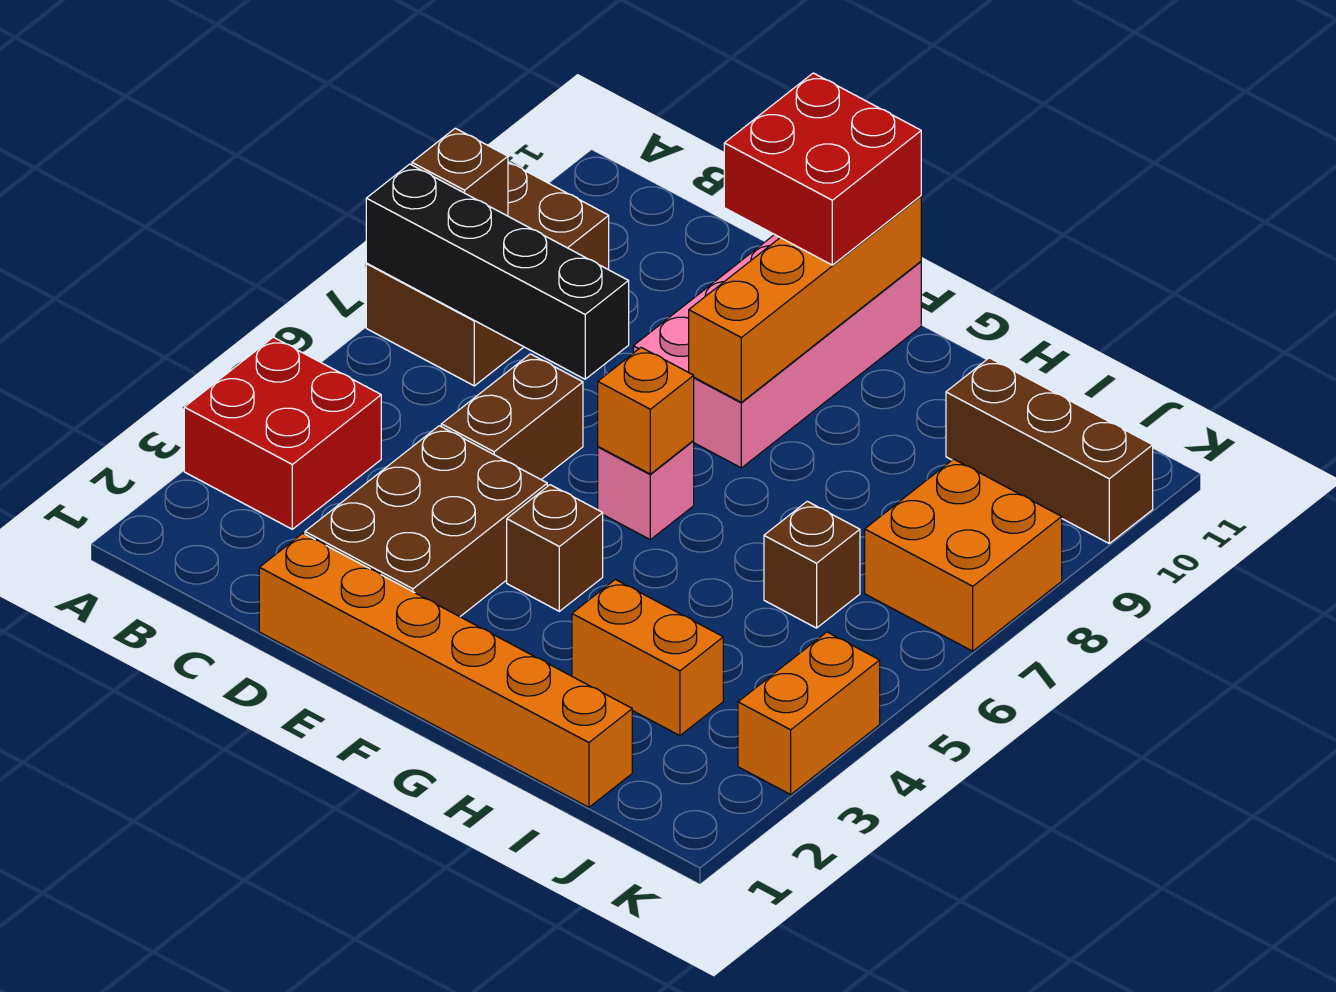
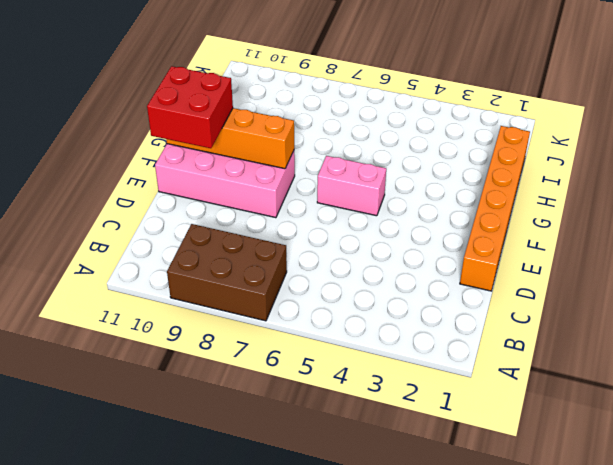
pink 1x2 brick [317,156,386,216] -> pink 1x1 brick [598,441,694,540]
none -> red 2x2 brick [184,337,381,529]
none -> brown 2x3 brick [305,426,547,617]
none -> brown 1x2 brick [441,354,583,479]

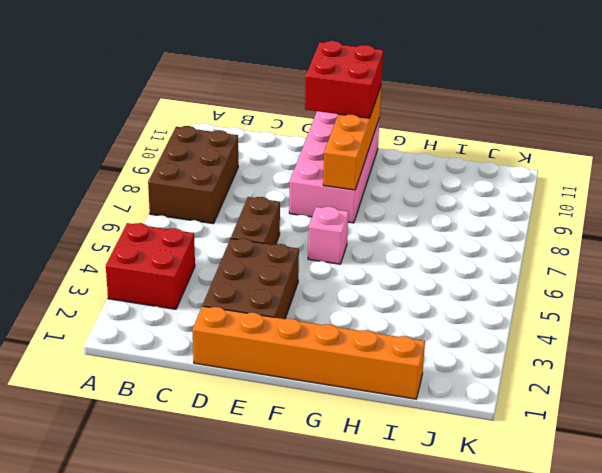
none -> brown 1x1 brick [507,485,603,611]
none -> orange 1x2 brick [572,579,723,736]
none -> brown 1x1 brick [764,501,860,628]

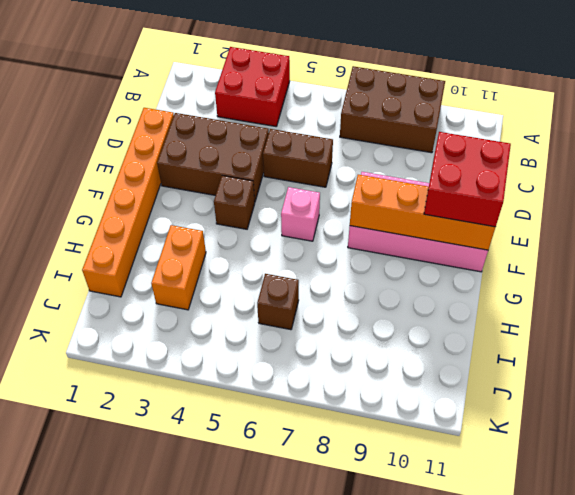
none -> brown 1x3 brick [946,358,1153,543]
none -> orange 2x2 brick [865,459,1062,651]
none -> orange 1x2 brick [738,632,880,794]

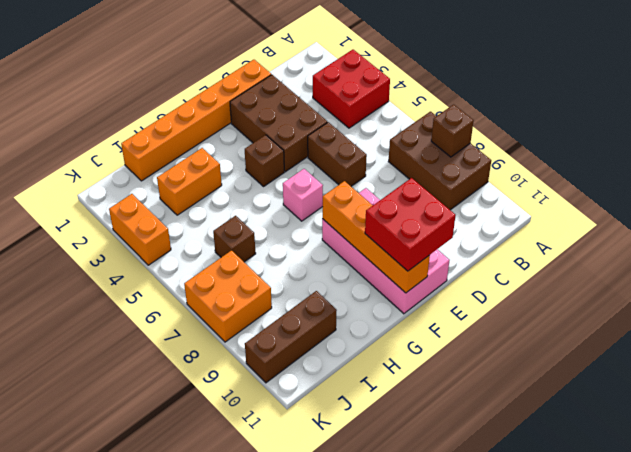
none -> black 1x4 brick [366,164,629,379]
none -> orange 1x1 brick [598,347,694,474]

